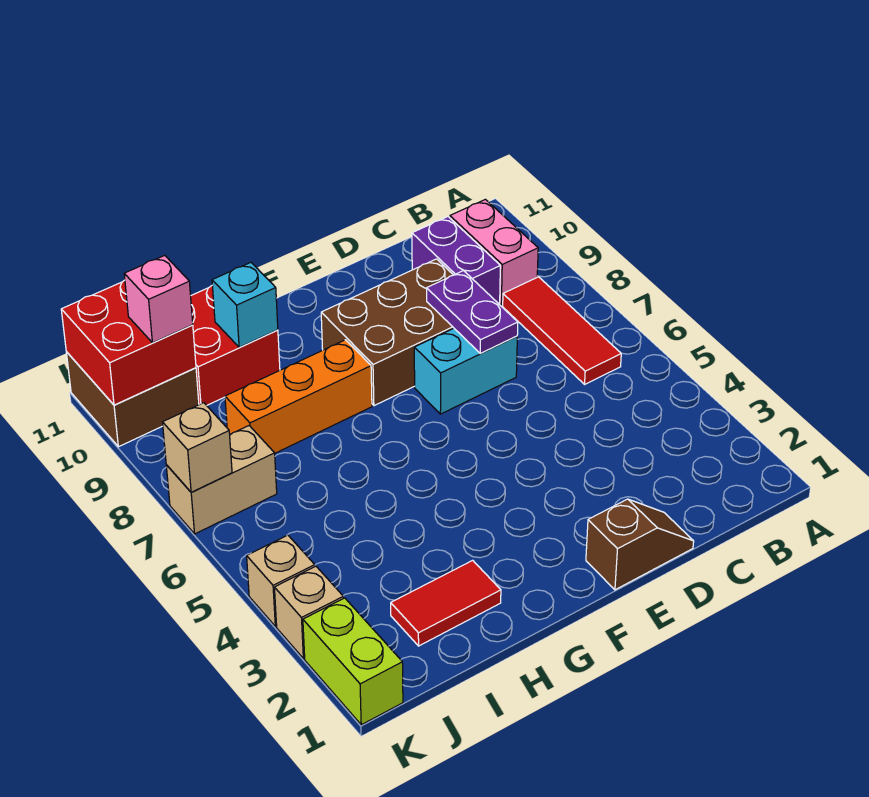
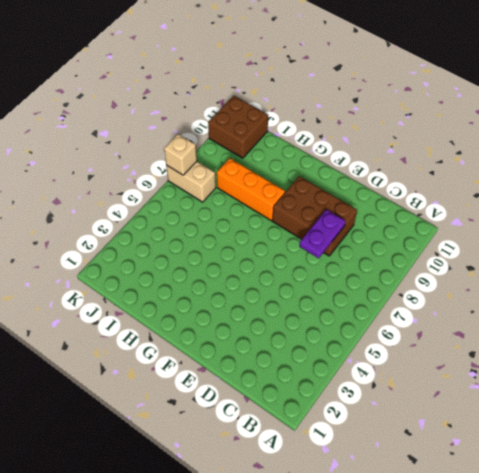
none -> red 1x3 tile [503,277,621,384]
none -> pink 1x2 brick [450,199,538,305]
none -> purple 1x2 brick [412,217,500,305]

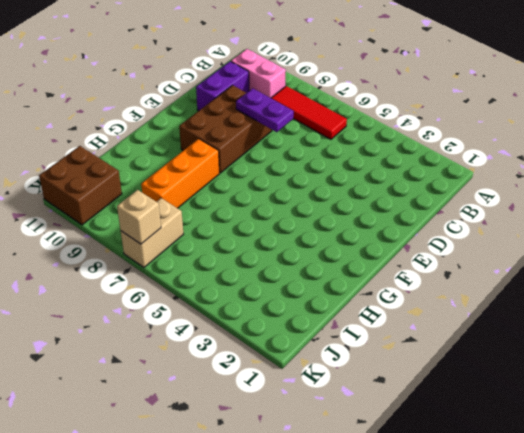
purple 1x2 brick [196,61,249,111] -> purple 1x2 brick turned to [412,217,500,305]
none -> brown 1x2 slope [586,499,694,590]
none -> cyan 1x2 brick [414,328,517,414]
none -> red 1x2 tile [391,560,501,646]

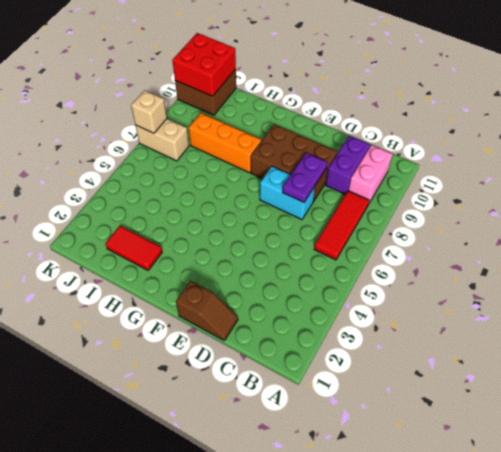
none -> red 2x2 brick [191,286,280,406]
none -> lime 1x2 brick [303,598,403,725]
none -> tan 1x1 brick [274,566,343,659]

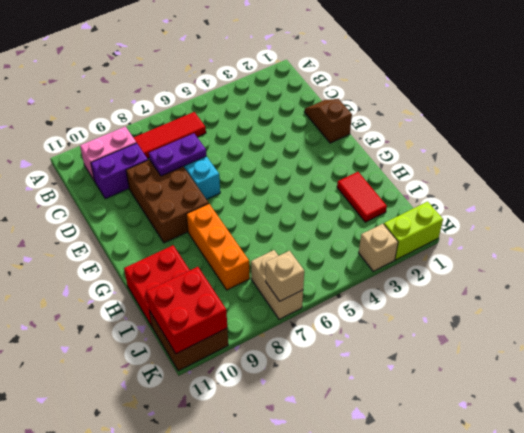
none -> tan 1x1 brick [247,535,315,626]
none -> cyan 1x1 brick [212,263,278,347]
none -> pink 1x1 brick [124,256,193,343]

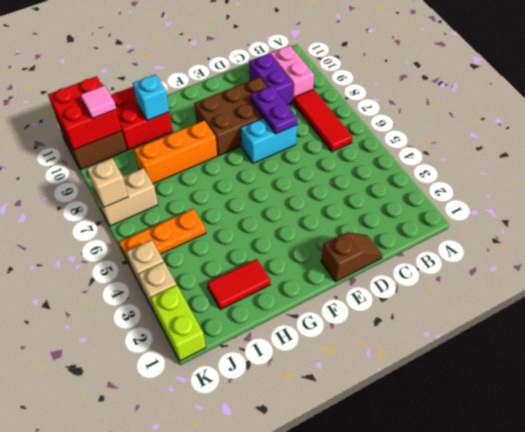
orange 1x3 plate [119,209,206,266] -> none
pink 1x1 tile [81,85,116,119] -> pink 1x1 brick [124,256,193,343]

